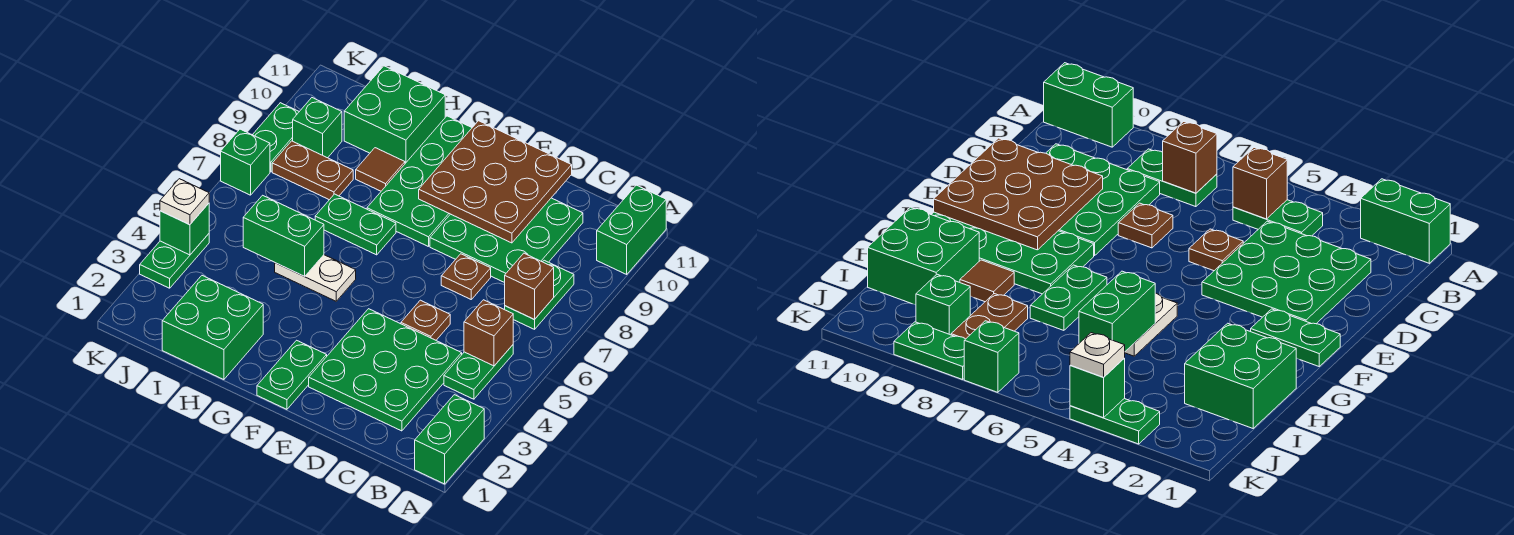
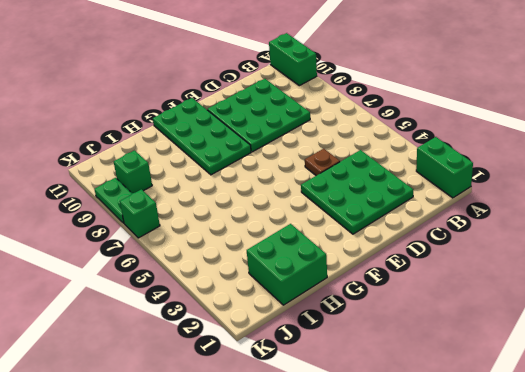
none -> green 1x2 plate [444,345,513,399]
none -> green 1x2 plate [505,260,574,329]
none -> brown 1x1 plate [441,254,491,299]

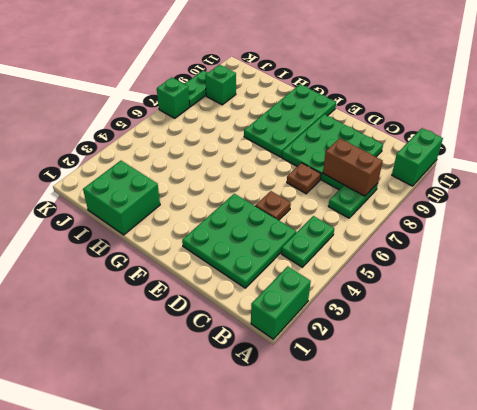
brown 1x2 brick [323,138,383,196] -> none
none -> green 1x2 plate [257,340,327,409]
none -> white 1x2 plate [275,255,356,301]
none -> green 1x2 plate [315,194,396,255]

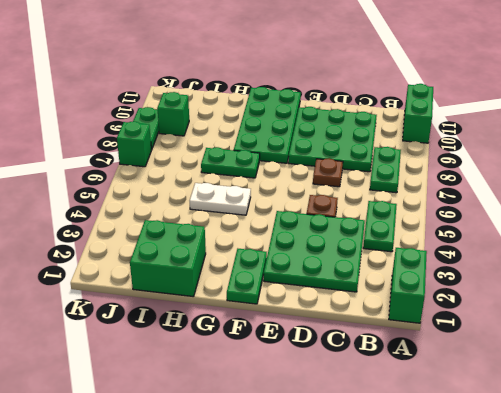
none -> brown 1x1 tile [356,148,405,191]
none -> green 2x2 brick [344,66,445,163]
none -> brown 1x2 plate [272,141,353,200]

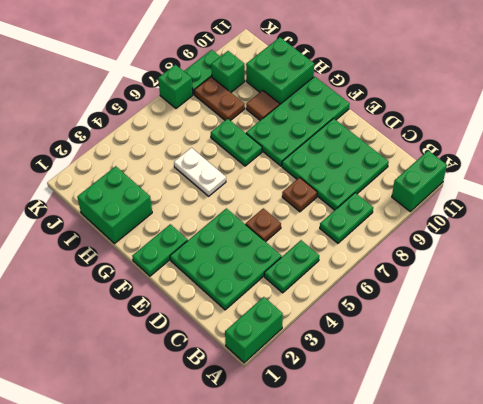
none -> green 1x2 plate [140,234,209,288]
none -> brown 1x1 brick [464,300,513,366]
none -> brown 1x1 brick [505,253,554,320]

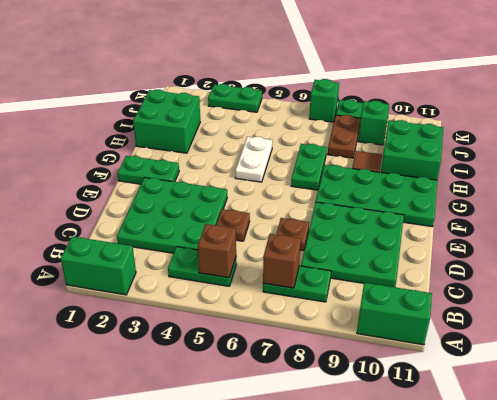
none -> brown 3x3 plate [419,121,572,243]
none -> green 1x2 brick [243,195,324,276]
none -> green 1x1 brick [160,203,209,255]

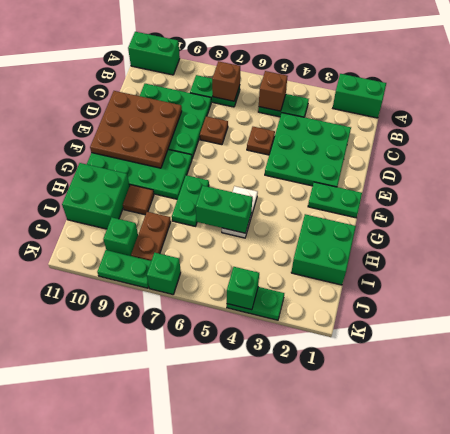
green 1x2 brick [196,186,252,233] -> green 1x2 brick turned to [243,195,324,276]
none -> white 1x1 plate [160,179,209,225]

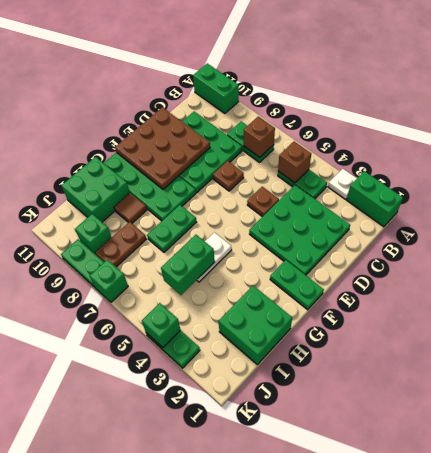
white 1x1 plate [328,169,357,199] -> white 1x1 plate moved to [160,179,209,225]

